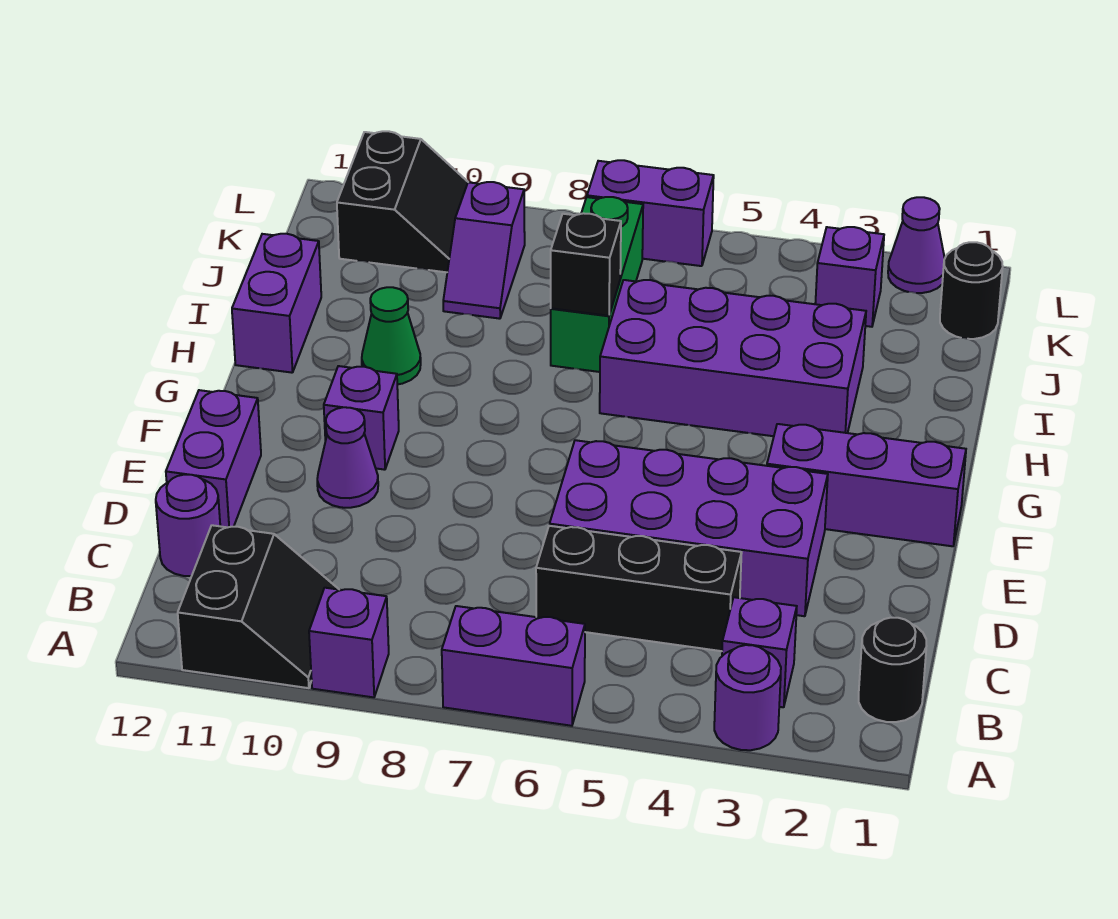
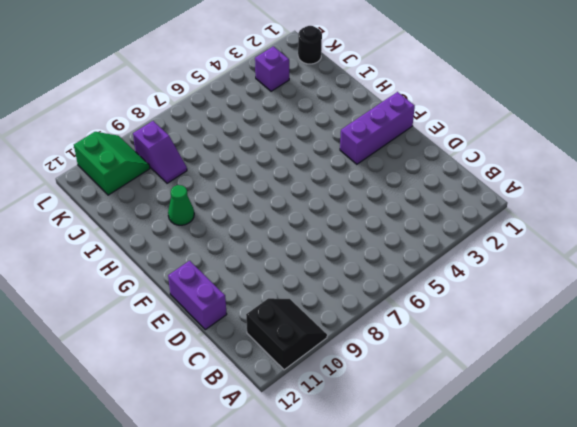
green 2x2 slope [74,132,150,195] -> black 2x2 slope [337,131,468,272]
none -> purple 1x1 round brick [714,645,781,750]
none -> purple 1x2 brick [442,606,585,726]
none -> purple 1x1 brick [309,588,389,697]

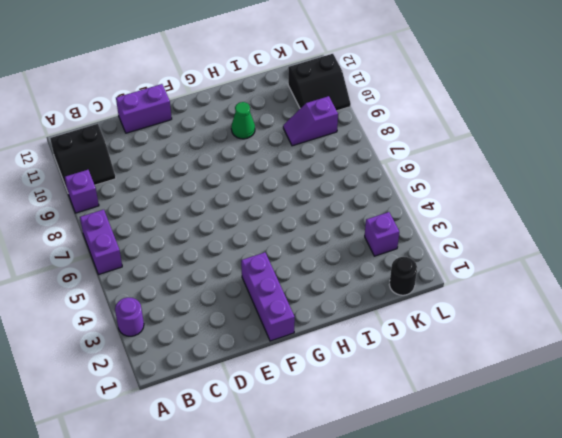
none -> black 1x1 round brick [859,618,926,722]
none -> purple 1x1 brick [722,597,797,707]
none -> black 1x3 brick [536,526,742,651]

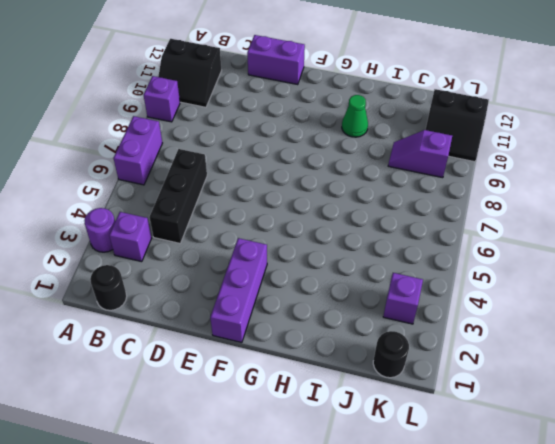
none -> purple 1x1 round brick [156,475,220,576]
none -> purple 2x4 brick [550,440,828,616]
none -> purple 1x1 cone [317,407,378,508]

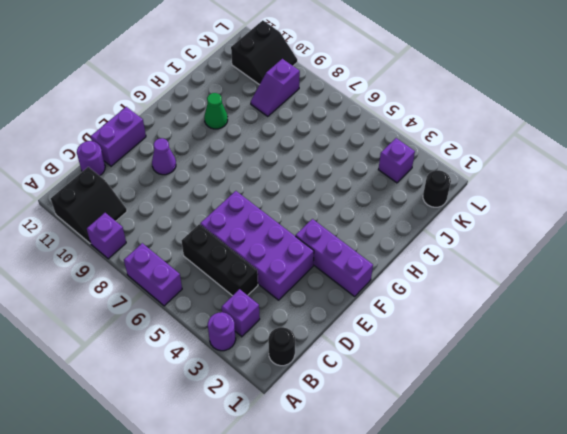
none -> purple 1x1 brick [324,366,399,470]
none -> purple 2x4 brick [600,280,866,436]
none -> purple 1x2 brick [232,234,321,373]

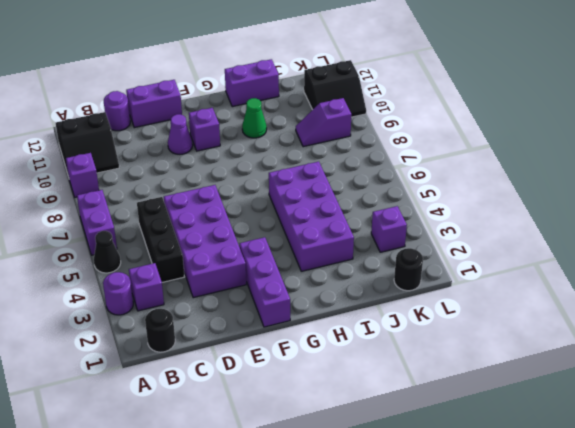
black 1x1 cone [94,231,121,273] -> none
none -> green 1x3 brick [551,197,643,372]
none -> purple 1x1 cone [888,197,945,293]
none -> purple 1x2 brick [587,160,714,266]

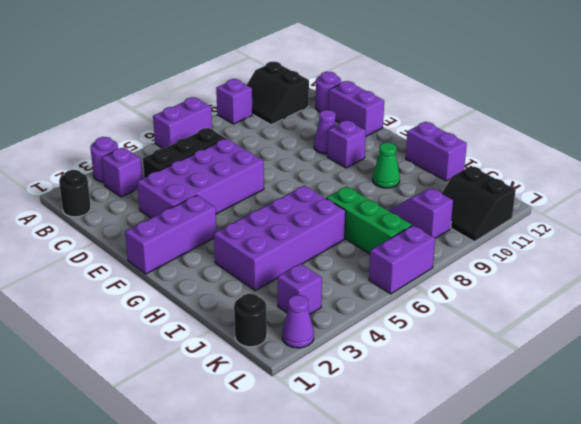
none -> black 1x1 brick [551,213,621,316]

